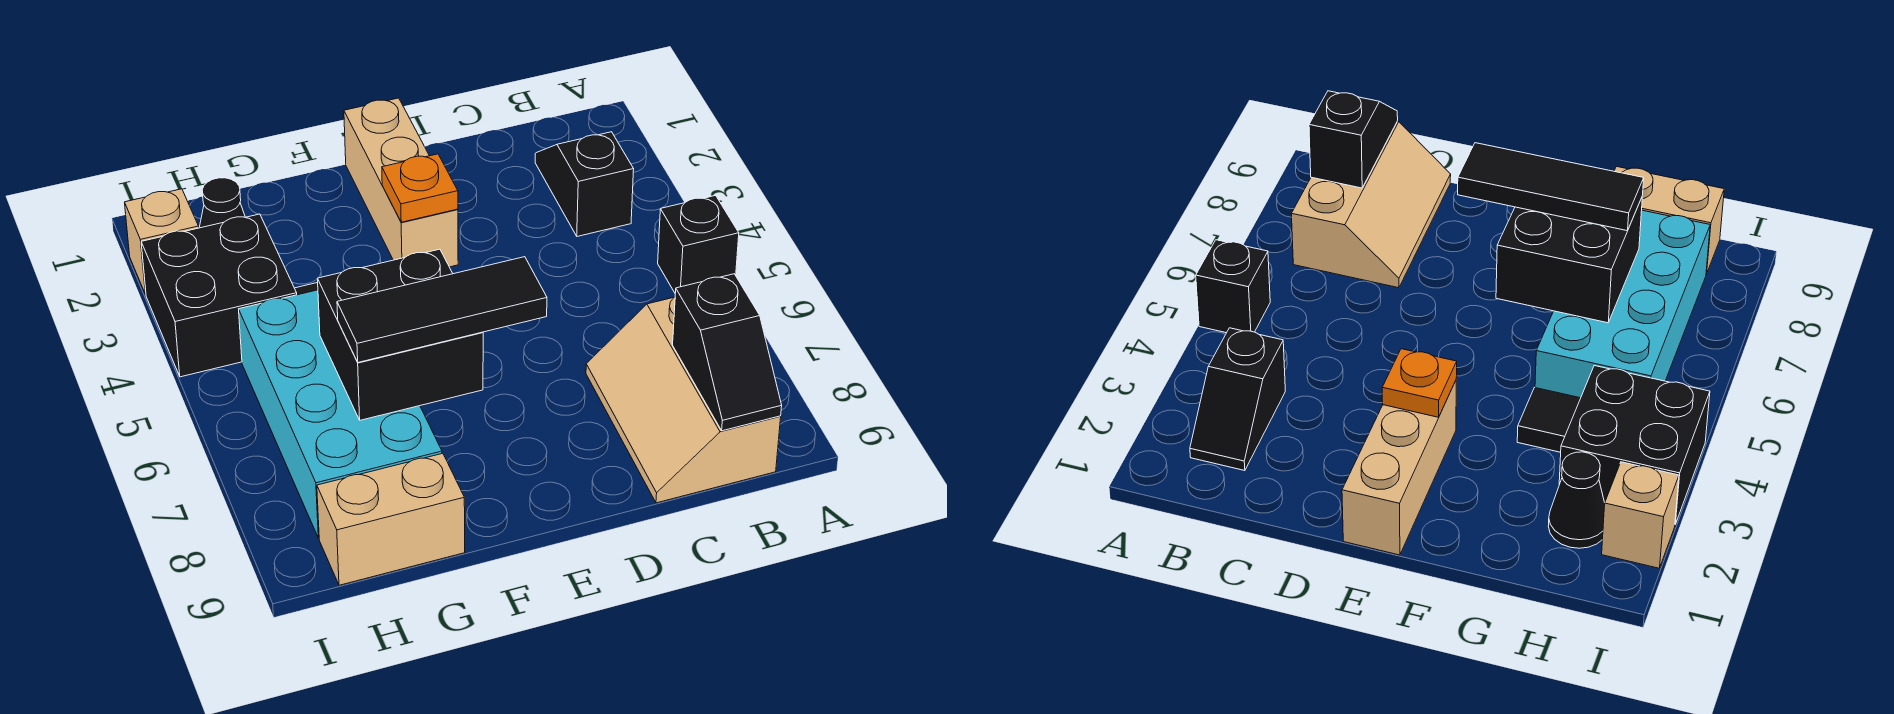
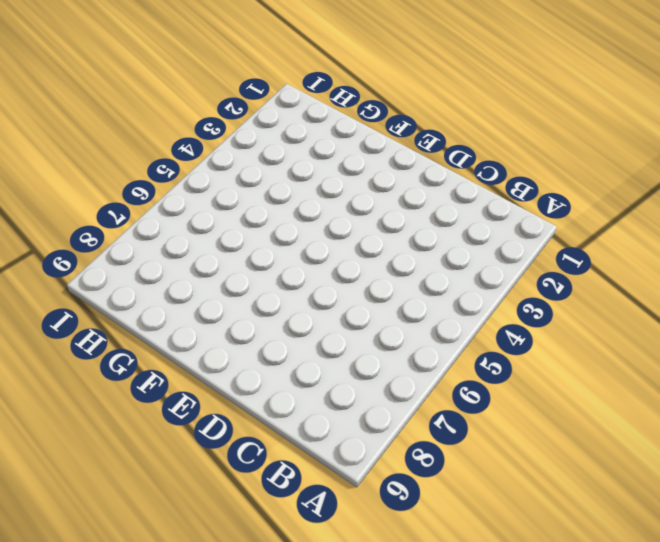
none -> black 1x1 brick [658,195,739,293]
none -> black 1x2 slope [535,132,634,236]
none -> tan 2x3 slope [586,297,781,503]

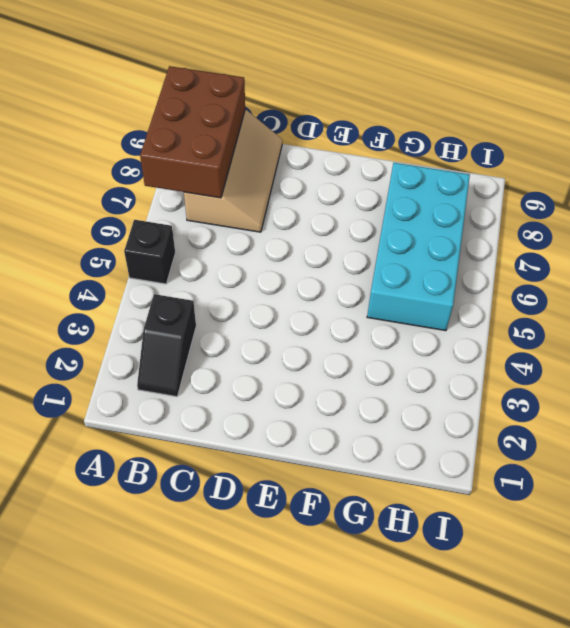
brown 2x3 brick [140,66,245,198] -> black 1x2 slope [673,274,782,431]
none -> tan 1x3 brick [344,98,458,267]
none -> black 1x1 tile [1517,388,1581,452]
none -> tan 1x2 brick [317,453,465,585]

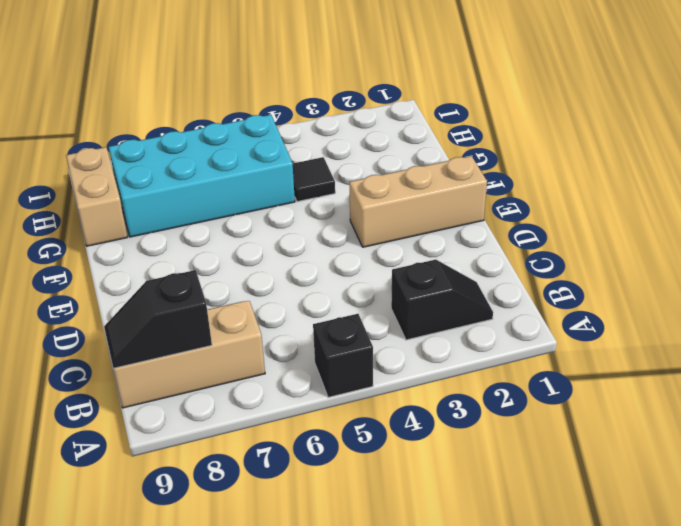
none -> black 1x1 cone [199,178,245,228]
none -> black 2x2 brick [141,214,297,377]
none -> tan 1x1 brick [125,189,199,294]

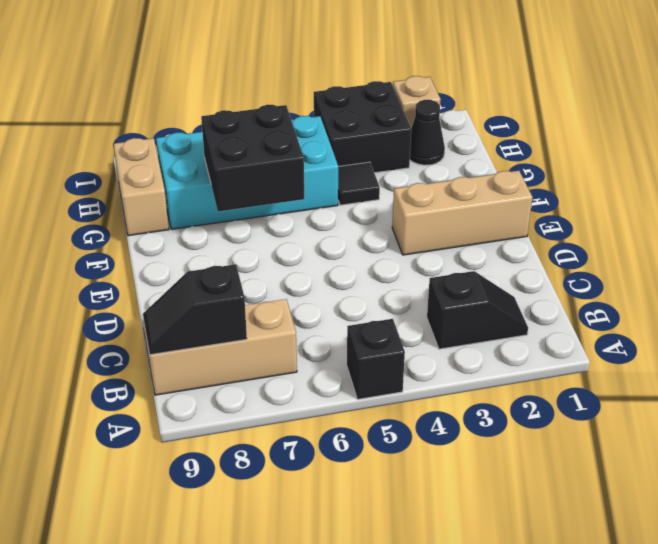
none -> orange 1x1 plate [382,154,458,222]
none -> black 1x3 tile [337,257,547,362]

